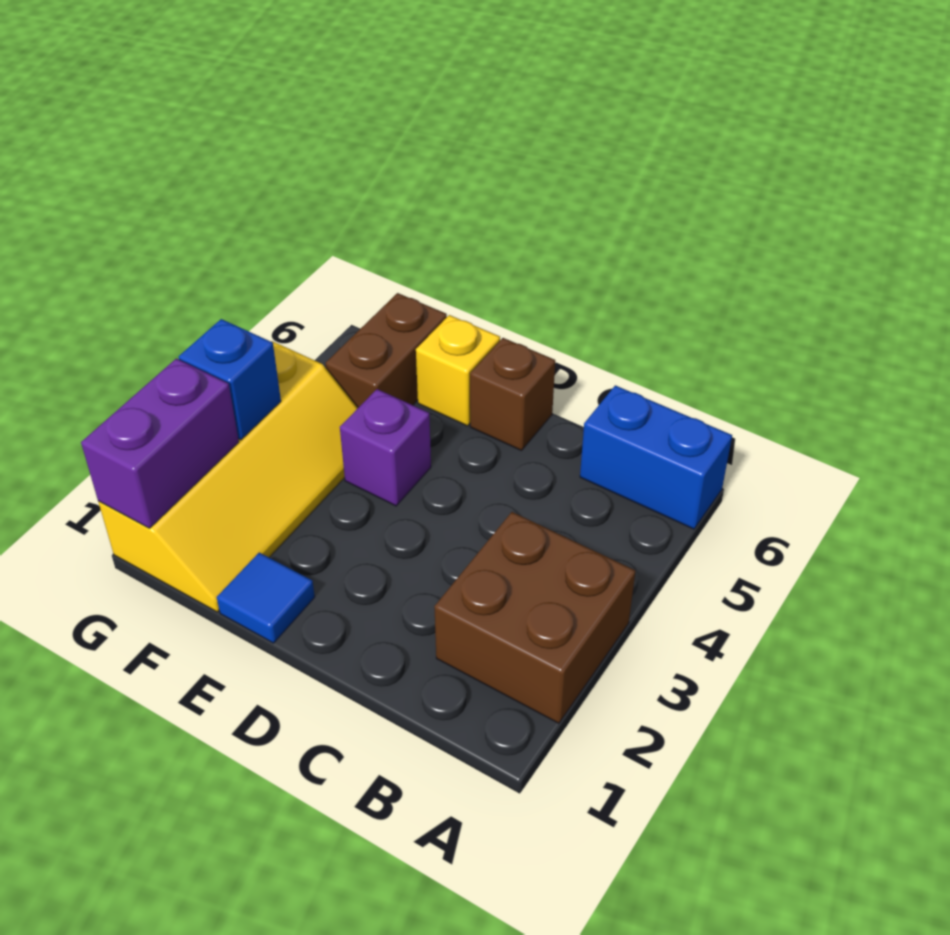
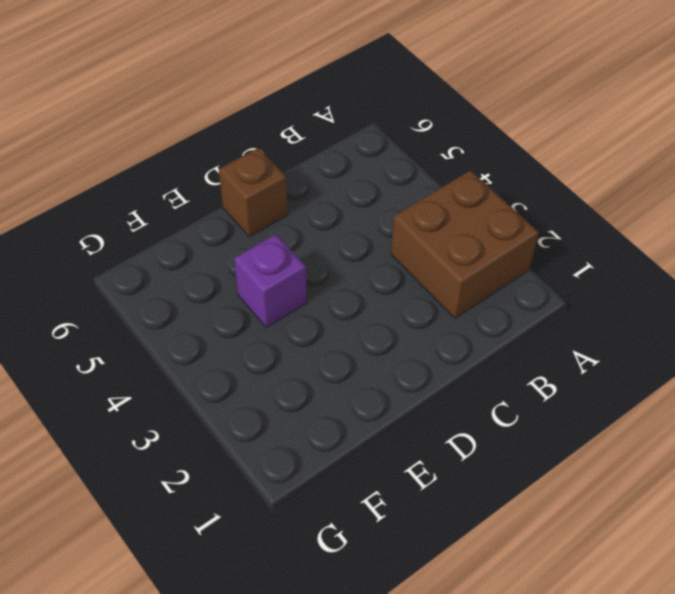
none -> blue 1x2 brick [580,385,732,529]
none -> blue 1x1 tile [217,553,315,643]

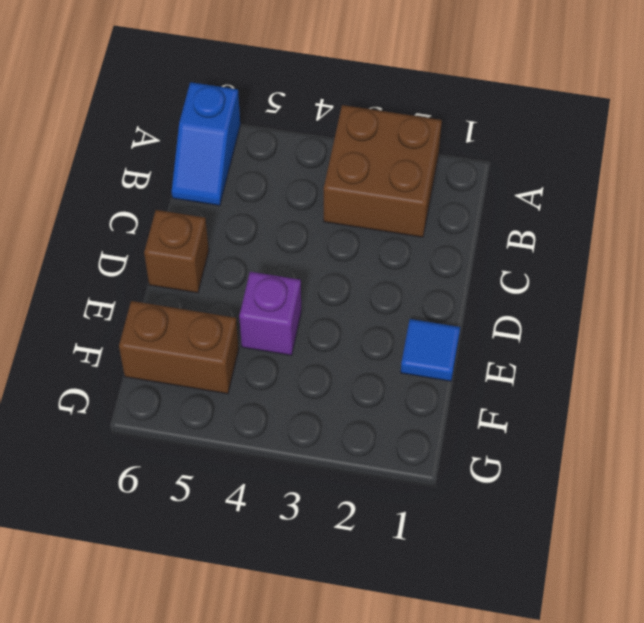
blue 1x2 slope [172,82,240,206] -> blue 1x2 brick [580,385,732,529]
none -> yellow 1x1 brick [416,315,500,426]
none -> yellow 2x4 slope [98,341,358,612]

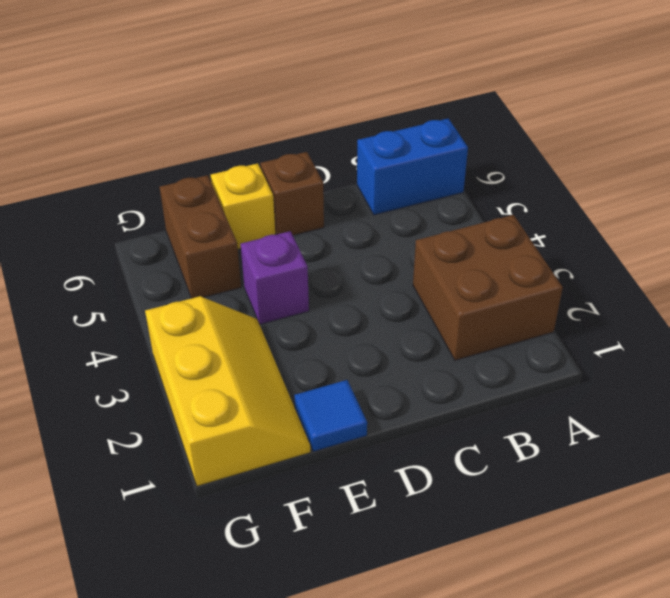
yellow 2x3 slope [145,296,311,486] -> yellow 2x4 slope [98,341,358,612]
none -> purple 1x2 brick [81,359,239,528]
none -> blue 1x1 brick [179,319,281,440]

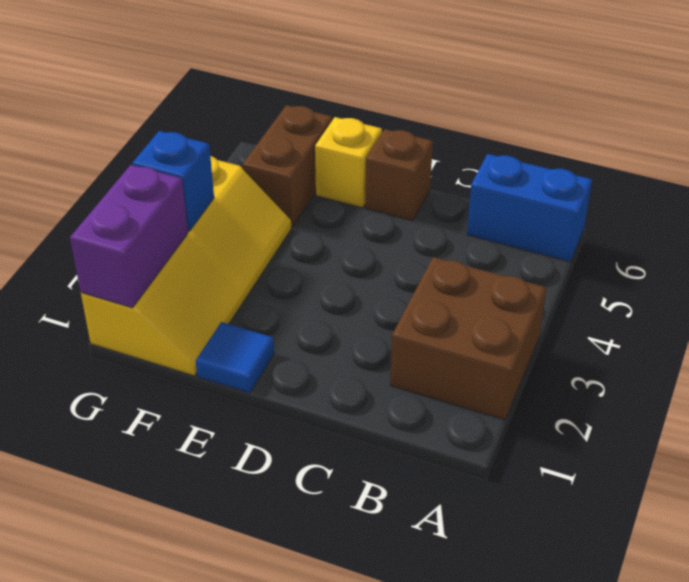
none -> purple 1x1 brick [340,389,431,506]

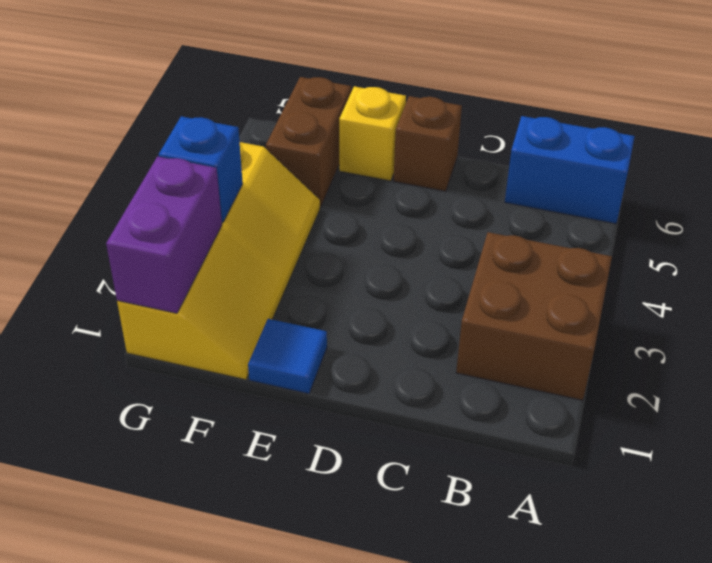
none -> purple 1x1 brick [340,389,431,506]

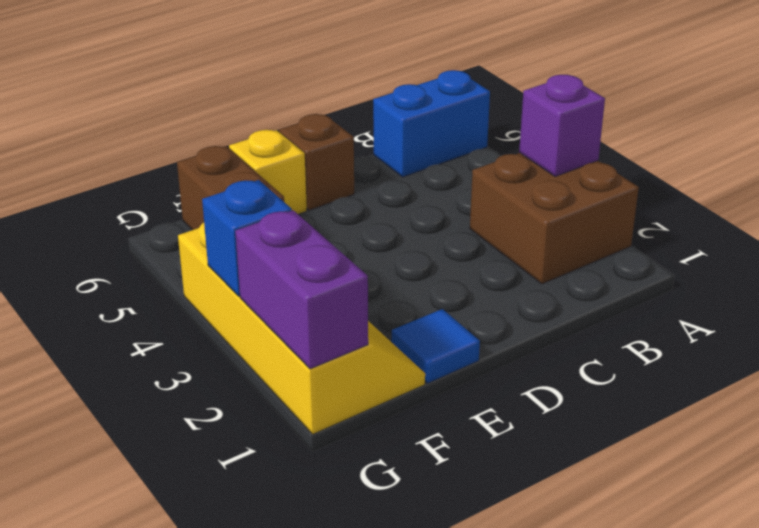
purple 1x1 brick [519,75,605,177] -> purple 1x1 brick moved to [340,389,431,506]

